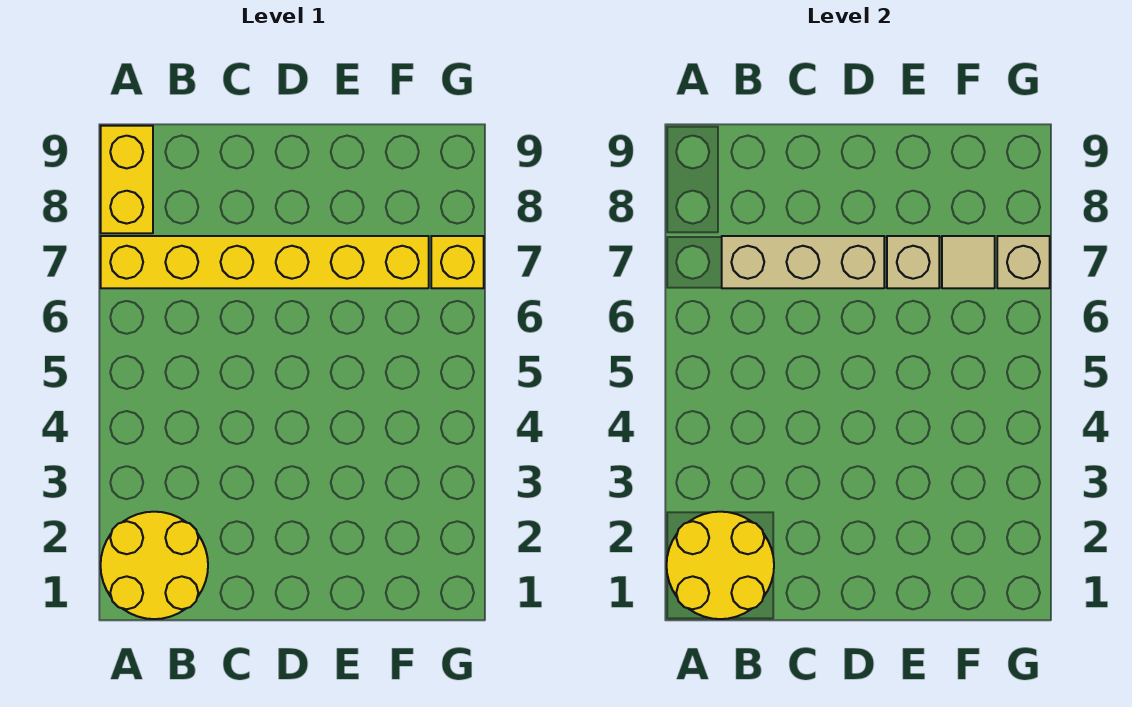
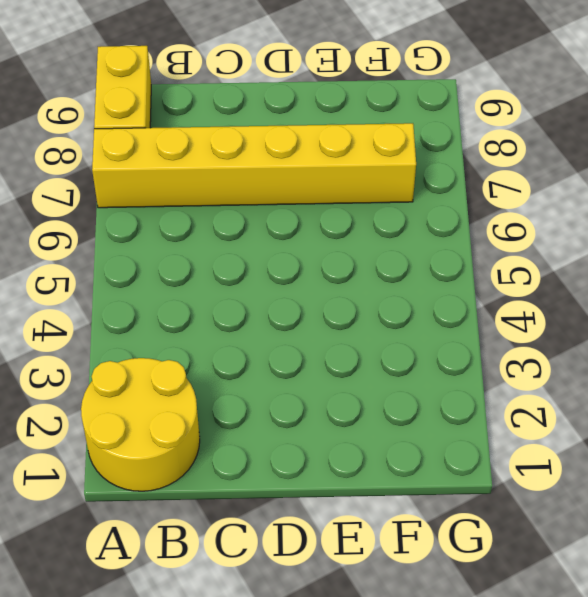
none -> yellow 1x1 brick [431,236,484,288]
none -> yellow 2x2 round brick [667,512,774,619]

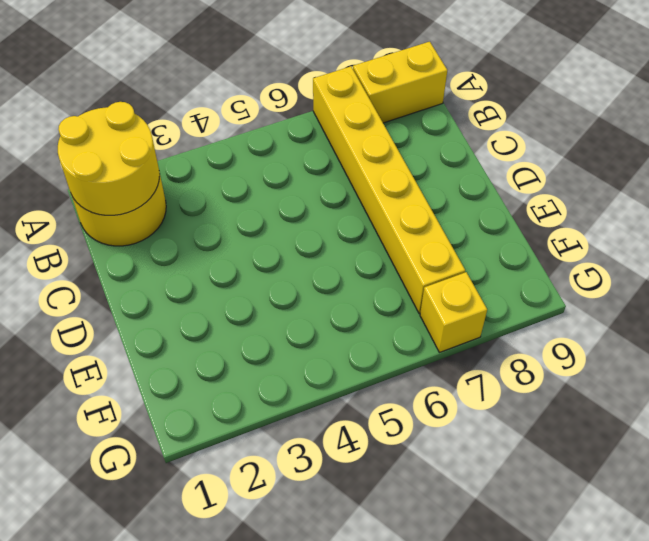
none -> tan 1x3 brick [722,236,884,288]
none -> tan 1x1 brick [887,236,939,288]

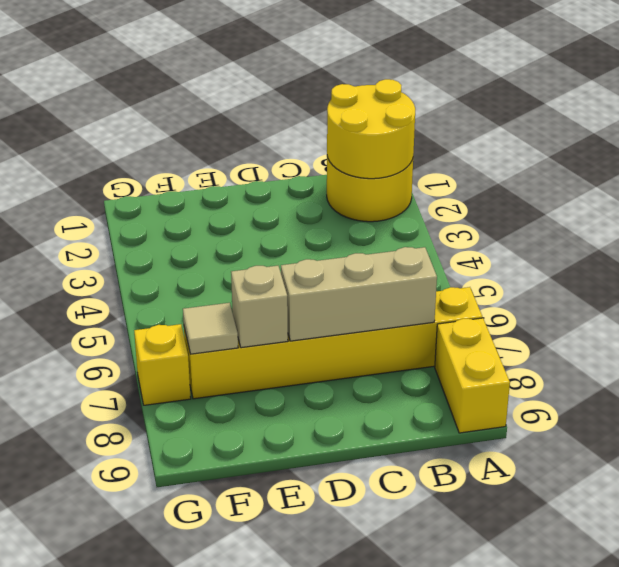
none -> tan 1x1 brick [997,236,1050,288]

